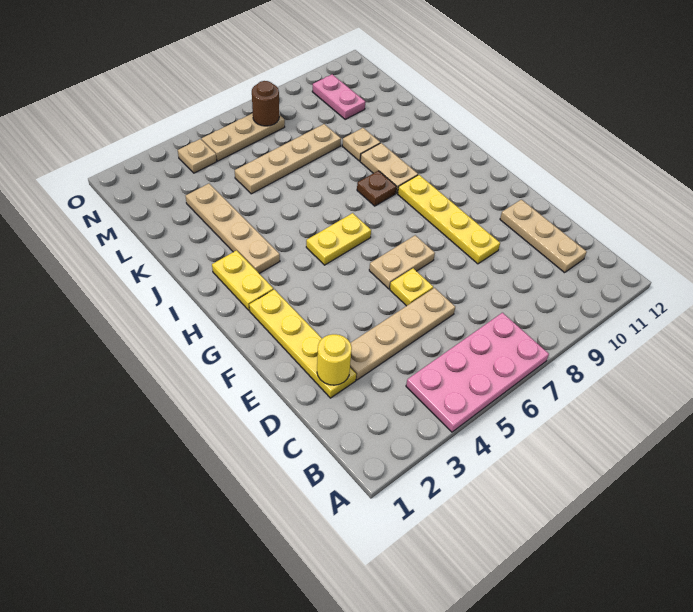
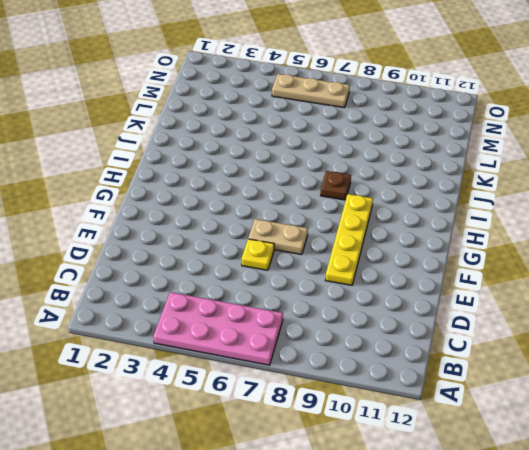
none -> tan 1x3 plate [500,200,587,273]
none -> yellow 1x4 plate [249,289,356,398]
none -> tan 1x4 plate [350,288,455,380]

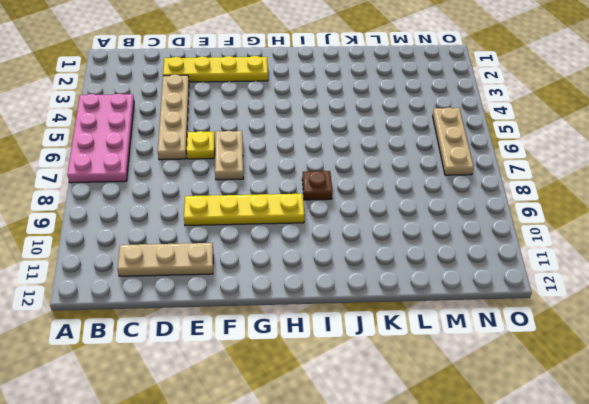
none -> yellow 1x2 plate [212,250,273,310]
none -> yellow 1x2 plate [306,213,371,265]
none -> tan 1x4 plate [186,184,280,274]

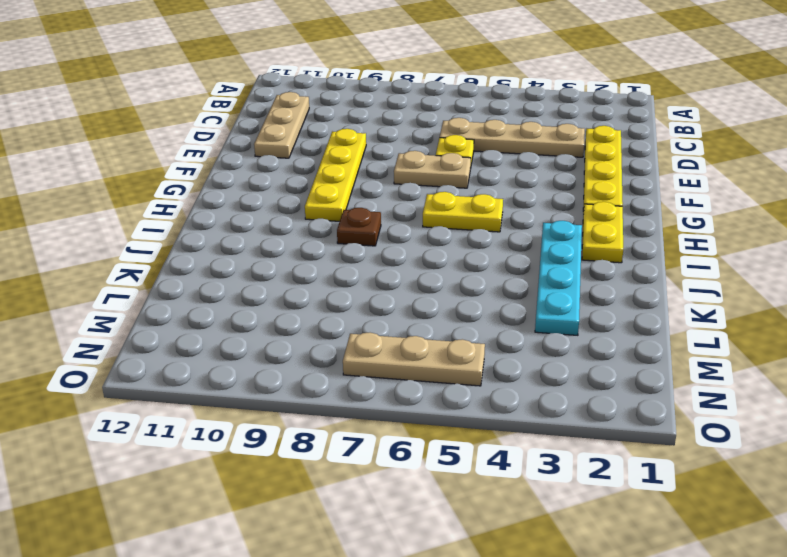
cyan 1x4 plate [535,221,582,335] -> tan 1x4 plate [186,184,280,274]
none -> pink 2x4 plate [406,313,549,432]
none -> tan 1x2 plate [360,143,418,193]
none -> tan 1x1 plate [342,128,380,161]

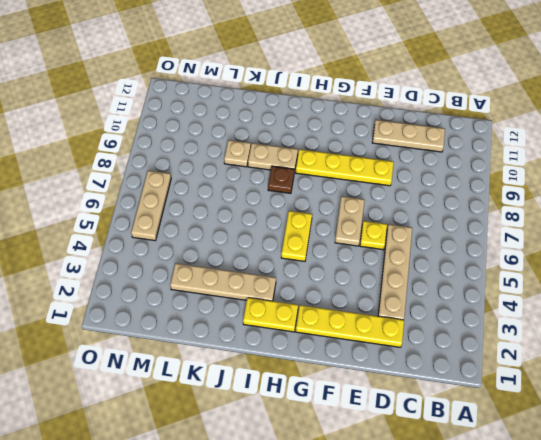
none -> pink 2x4 plate [406,313,549,432]
none -> tan 1x4 plate [235,124,341,194]
none -> pink 1x2 plate [312,74,365,119]

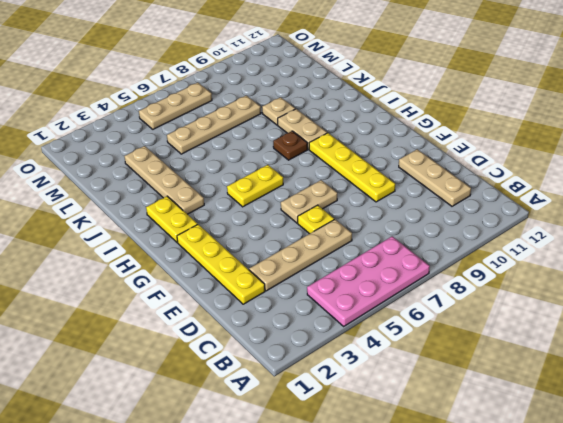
none -> pink 1x2 plate [312,74,365,119]
none -> tan 1x1 plate [178,139,217,173]
none -> yellow 1x1 round brick [317,334,352,385]

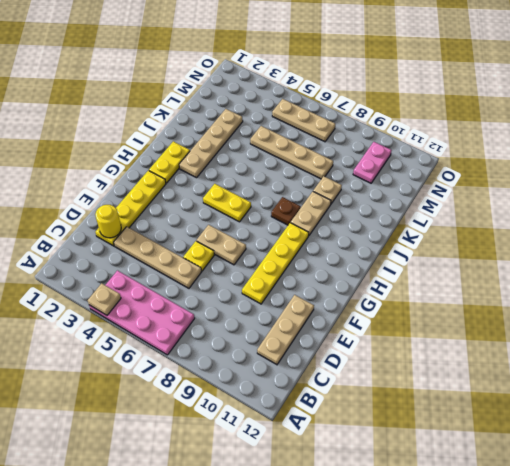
tan 1x1 plate [88,283,121,315] -> tan 1x1 plate moved to [178,139,217,173]
none -> brown 1x1 round brick [252,81,279,126]

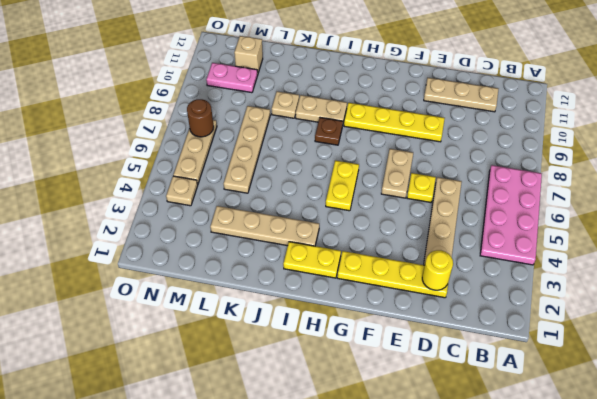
tan 1x1 brick [234,36,263,75] -> none

